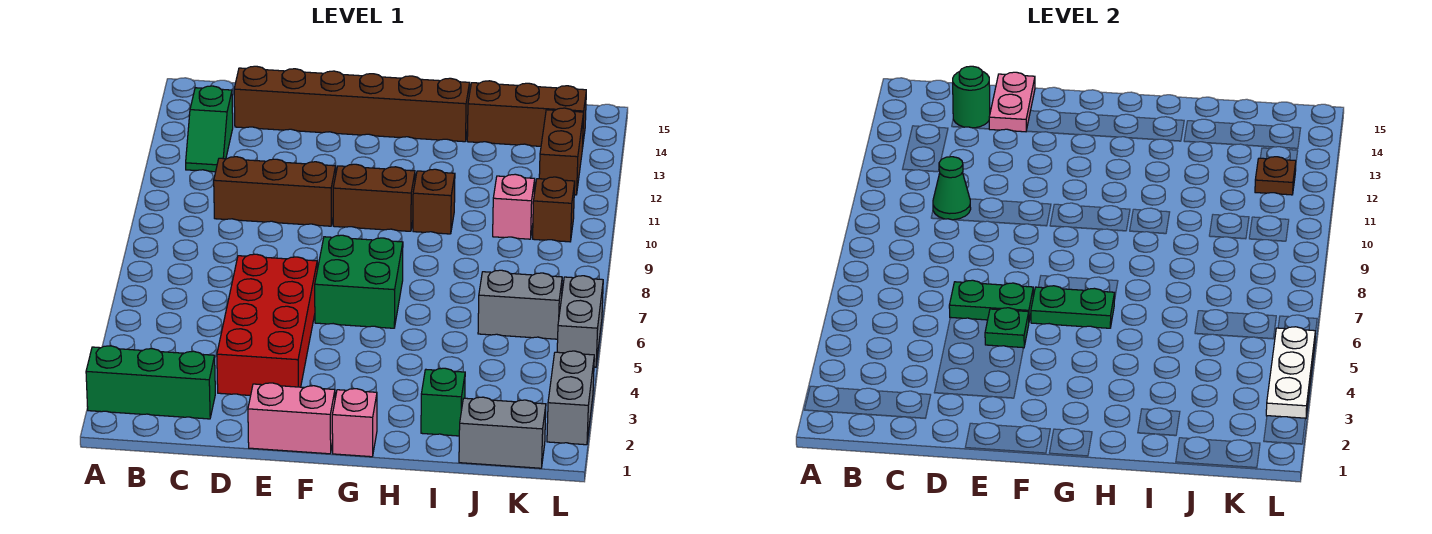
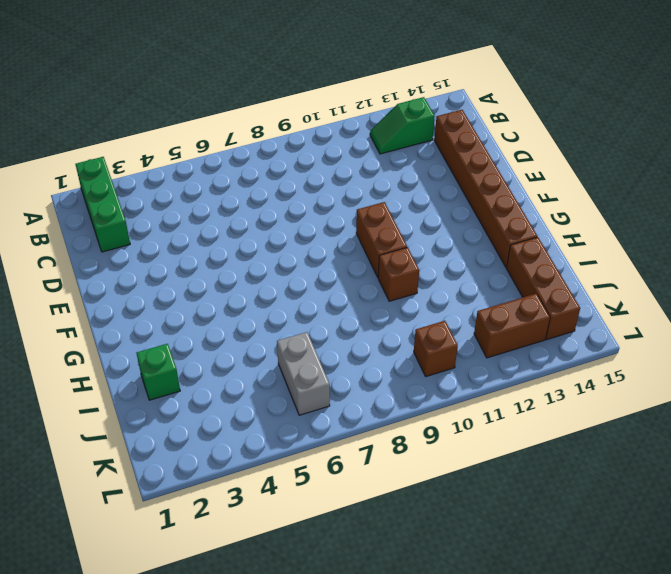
none -> brown 1x3 brick [214,157,336,226]
none -> red 2x4 brick [217,254,317,396]
none -> pink 1x2 brick [248,383,335,454]

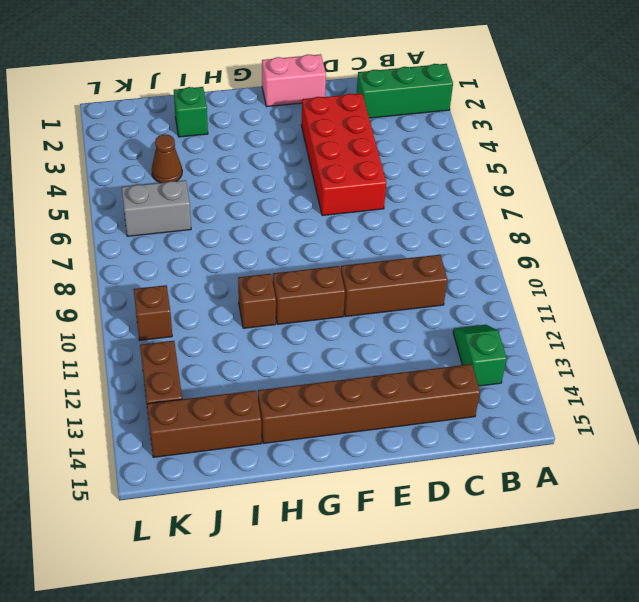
brown 1x1 cone [152,134,182,183] -> none
none -> green 2x2 brick [315,235,403,328]
none -> pink 1x1 brick [332,389,377,457]
none -> grey 1x2 brick [459,397,546,468]

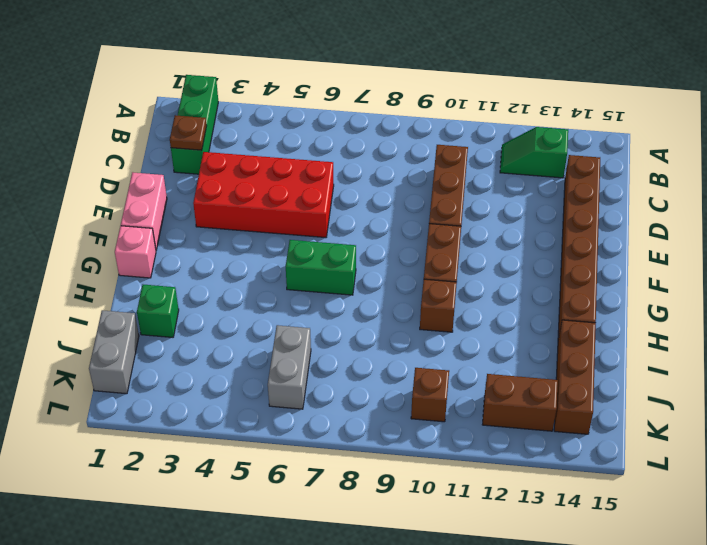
brown 1x1 plate [170,115,207,150] -> brown 1x1 plate moved to [1255,157,1296,195]
green 1x2 brick [286,240,356,295] -> green 2x2 brick [315,235,403,328]
none -> pink 1x1 brick [493,174,535,239]
none -> grey 1x2 brick [547,351,594,445]
none -> grey 1x2 brick [557,276,603,367]

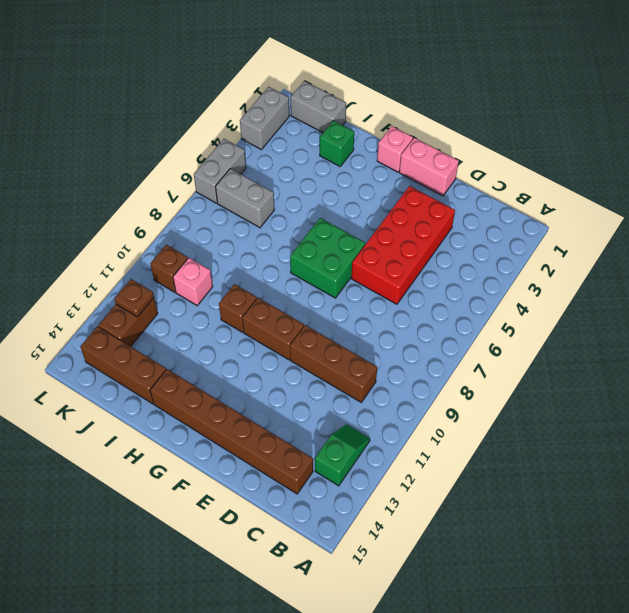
none -> green 1x3 brick [86,346,215,419]
none -> green 1x1 cone [933,157,971,220]
none -> green 1x1 round brick [953,66,990,128]

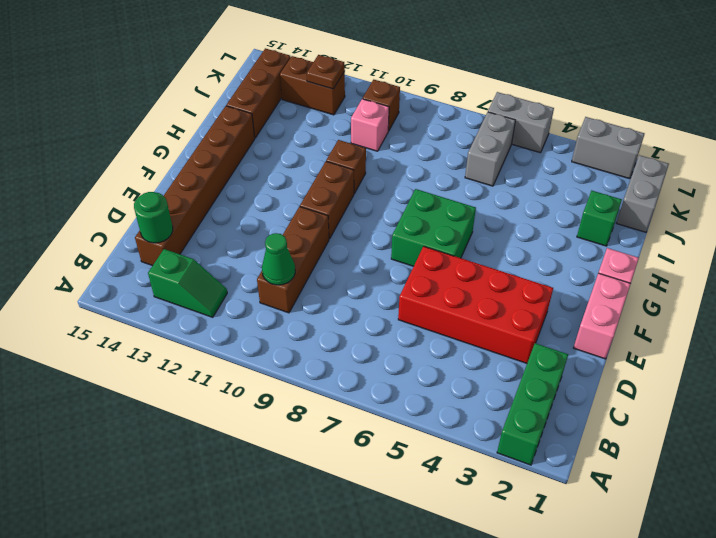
none -> green 1x2 plate [949,280,1033,320]
none -> pink 1x2 plate [989,72,1035,132]
none -> green 1x1 plate [985,308,1029,348]

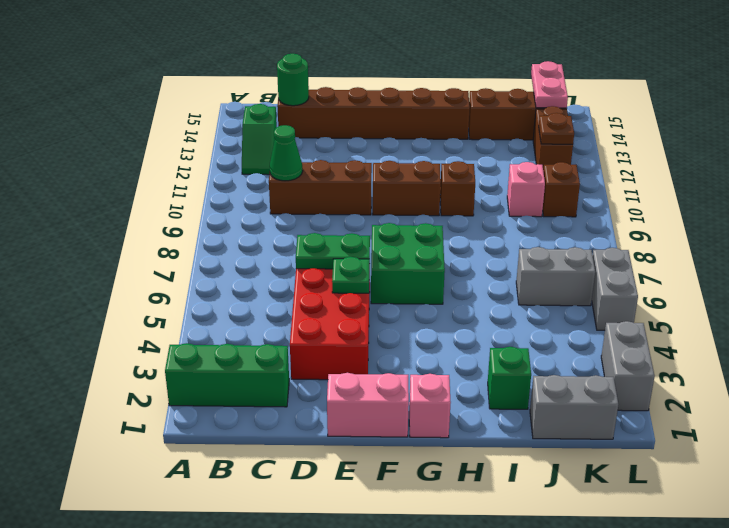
pink 1x2 plate [531,61,568,108] -> pink 1x2 plate moved to [989,72,1035,132]
none -> green 1x2 plate [1031,286,1115,328]
none -> white 1x3 plate [1266,327,1315,419]

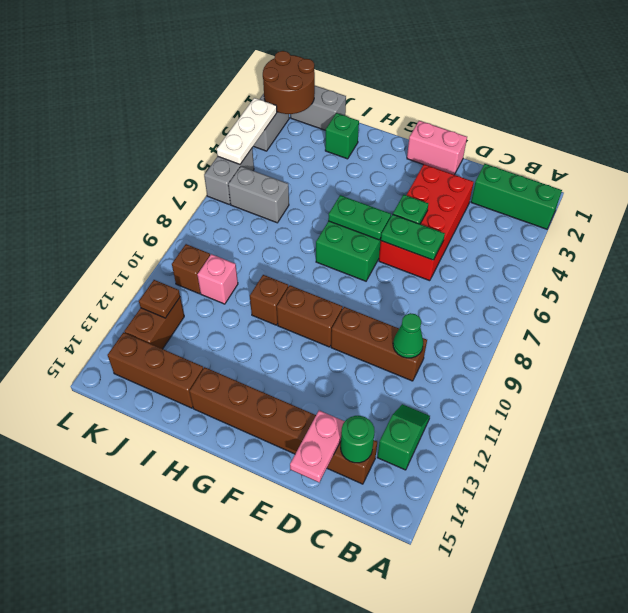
brown 2x2 round brick [263,51,315,114] -> none
none -> pink 1x1 brick [332,389,377,457]

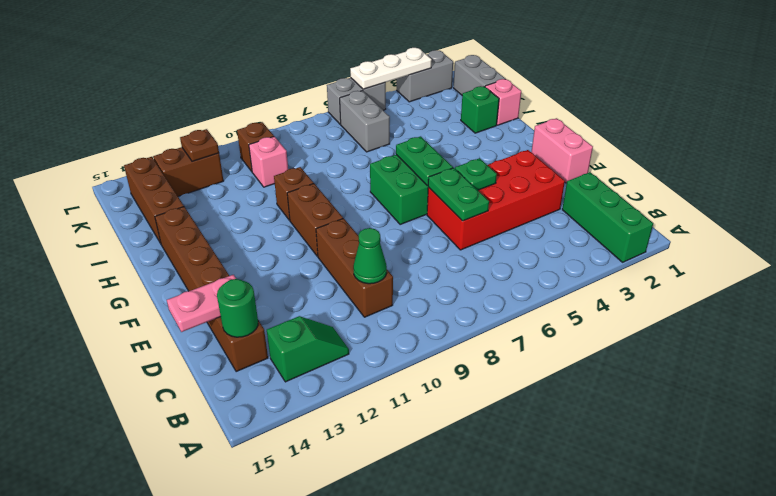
pink 1x1 brick [485,79,521,125] -> pink 1x1 brick moved to [332,389,377,457]

